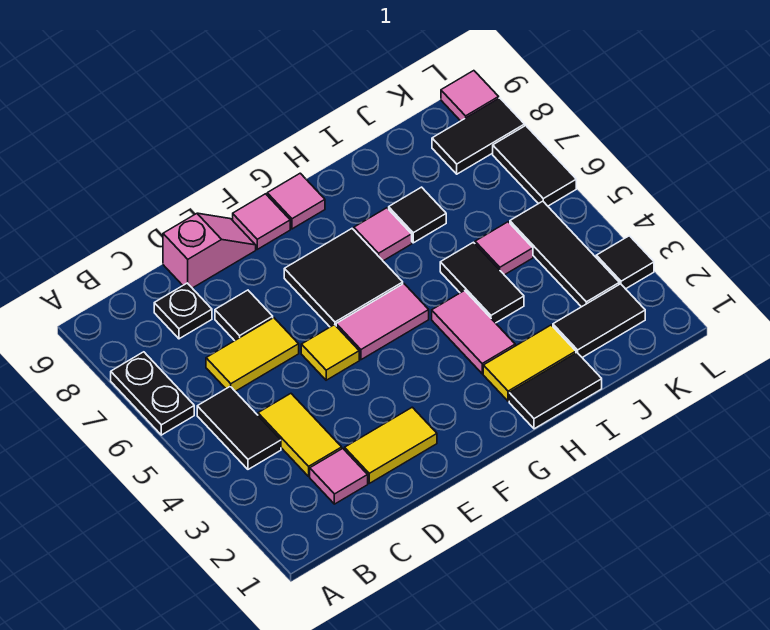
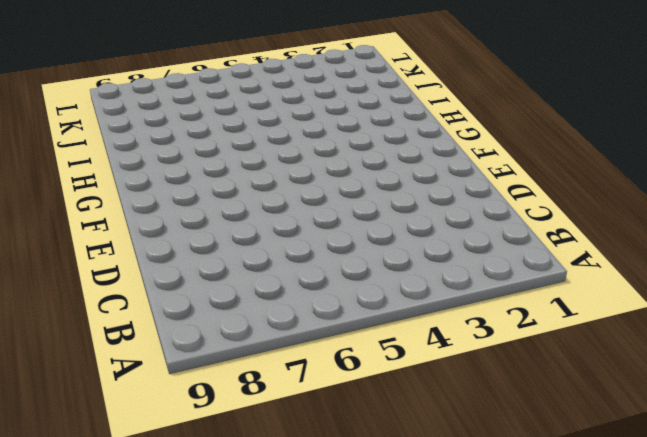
none -> black 1x2 plate [111,352,194,435]
none -> black 1x2 tile [197,386,281,469]
none -> pink 1x1 tile [310,449,368,504]

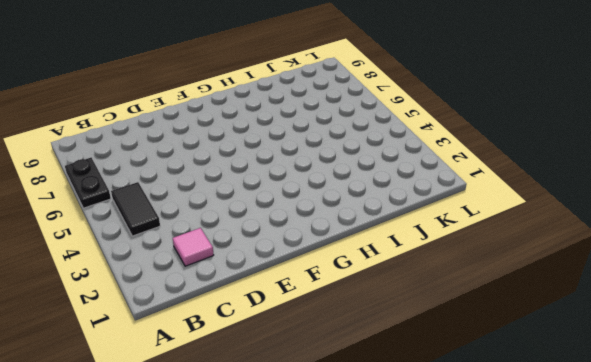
none -> yellow 1x2 tile [258,394,342,476]
none -> yellow 1x2 tile [206,318,299,391]
none -> black 1x1 plate [154,283,212,339]

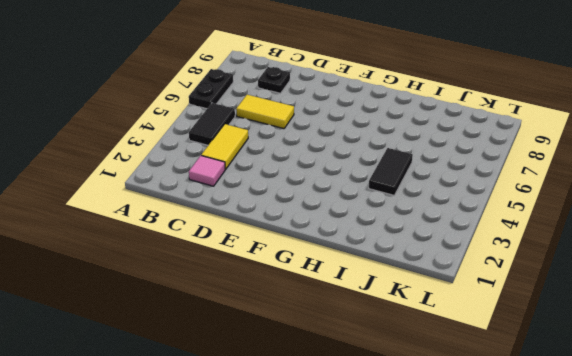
none -> yellow 1x2 tile [345,407,437,483]
none -> black 1x1 tile [215,290,273,341]
none -> pink 1x2 slope [163,213,256,288]

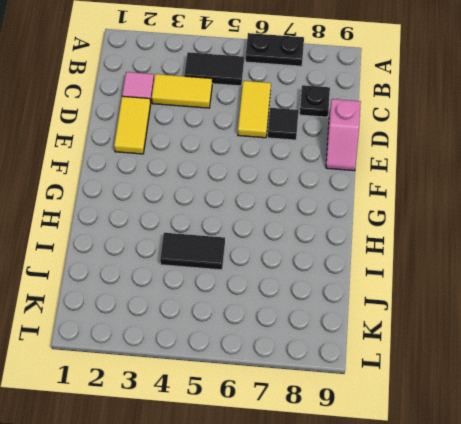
none -> yellow 1x1 tile [301,325,359,380]
none -> pink 1x2 tile [336,284,429,360]
none -> black 2x2 tile [284,229,403,327]

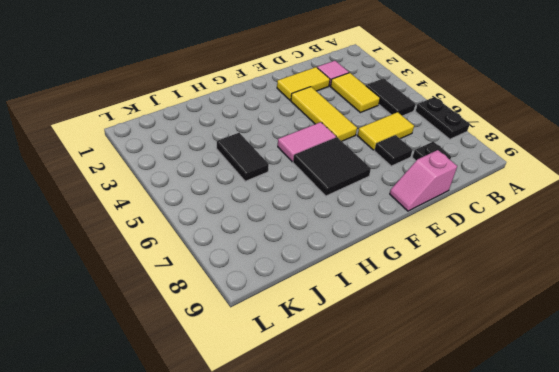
yellow 1x3 tile [291,87,357,141] -> yellow 1x1 tile [301,325,359,380]
none -> pink 1x1 tile [233,194,290,249]
none -> pink 1x1 tile [267,173,325,229]
none -> black 1x2 tile [509,353,602,429]

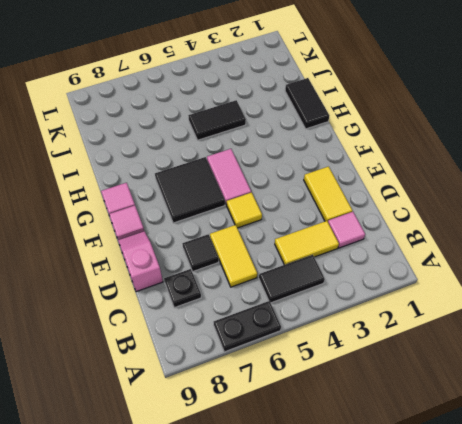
none -> yellow 1x2 tile [483,325,576,401]
none -> pink 1x2 tile [432,291,515,374]
none -> pink 1x1 tile [354,208,412,261]

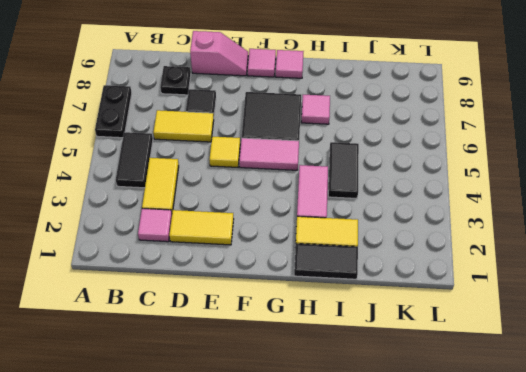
none -> black 1x1 tile [389,187,446,243]
none -> black 1x2 tile [553,284,645,357]
none -> pink 1x1 tile [475,222,533,275]

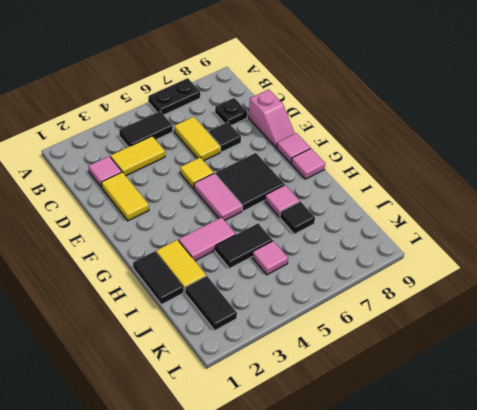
none -> black 1x3 tile [510,201,619,307]
none -> black 1x2 tile [432,98,525,174]
none -> black 1x1 tile [596,236,654,289]

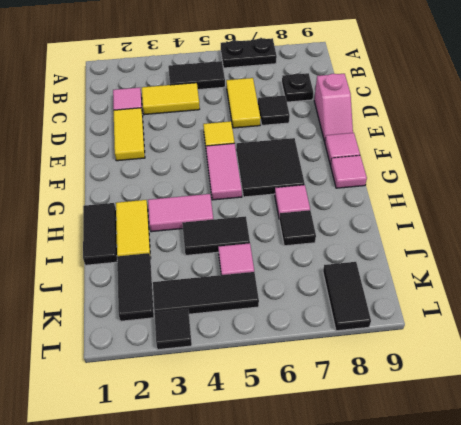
none -> black 1x2 tile [493,126,576,206]
none -> pink 1x1 tile [441,71,499,121]

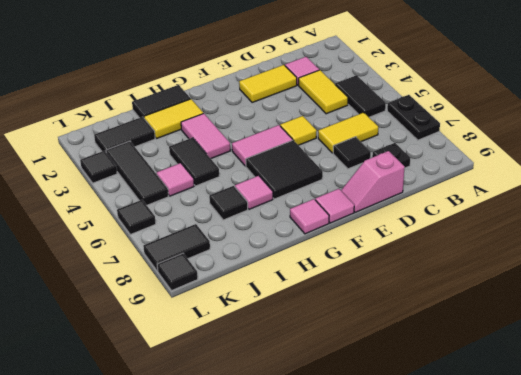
black 1x1 tile [117,200,156,234] -> black 1x2 tile [493,126,576,206]
black 1x1 tile [157,253,198,291] -> pink 1x1 tile [441,71,499,121]

